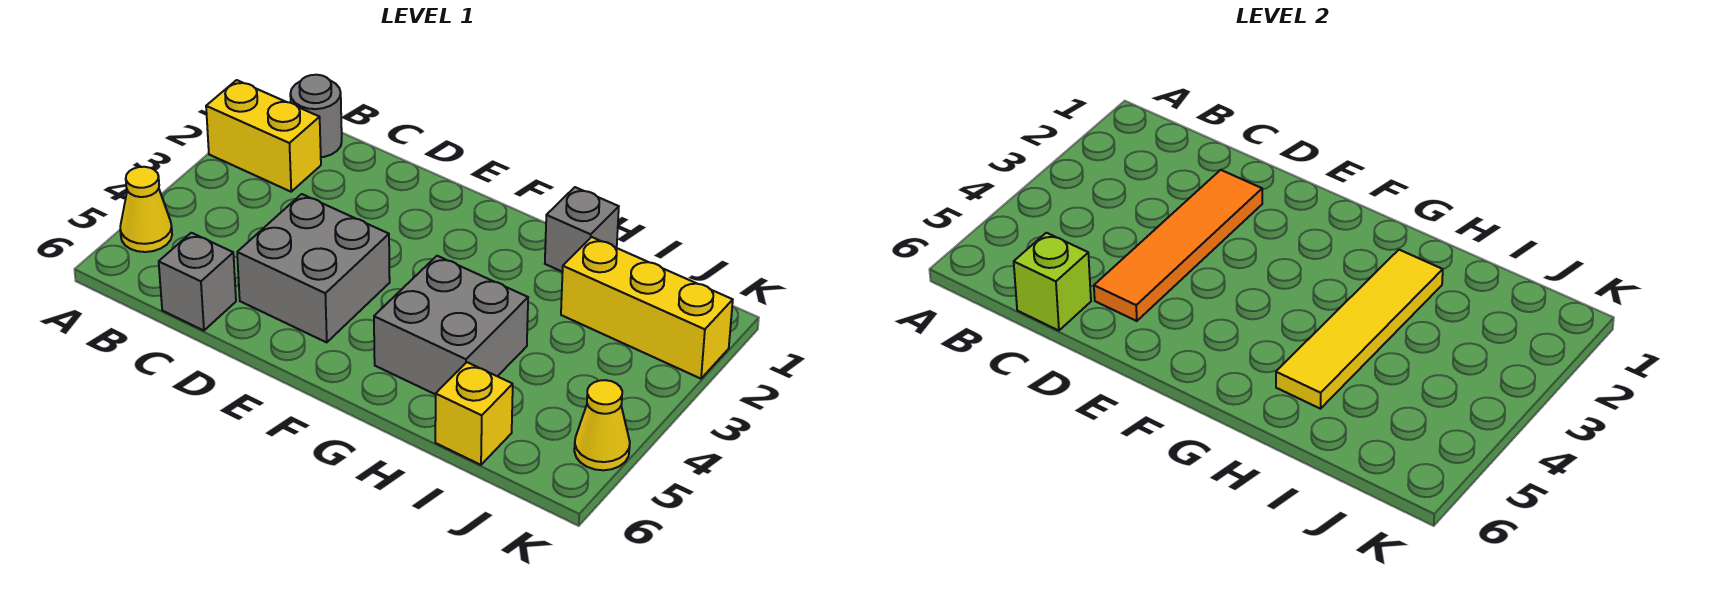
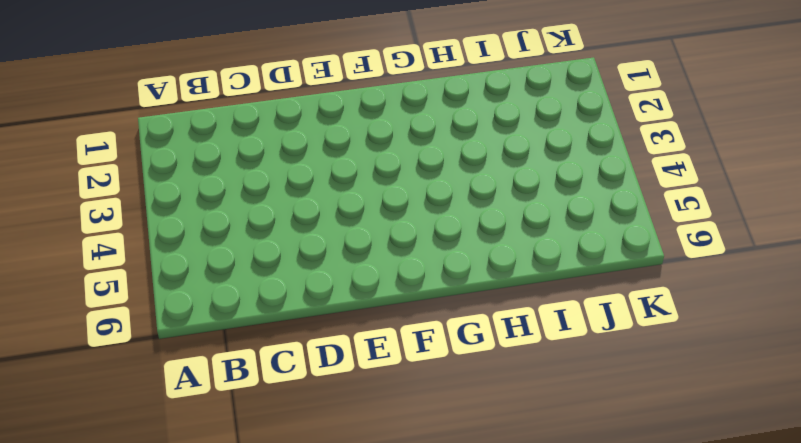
none -> yellow 1x2 brick [206,80,321,192]
none -> yellow 1x1 cone [120,167,172,252]
none -> grey 1x1 round brick [290,75,342,157]

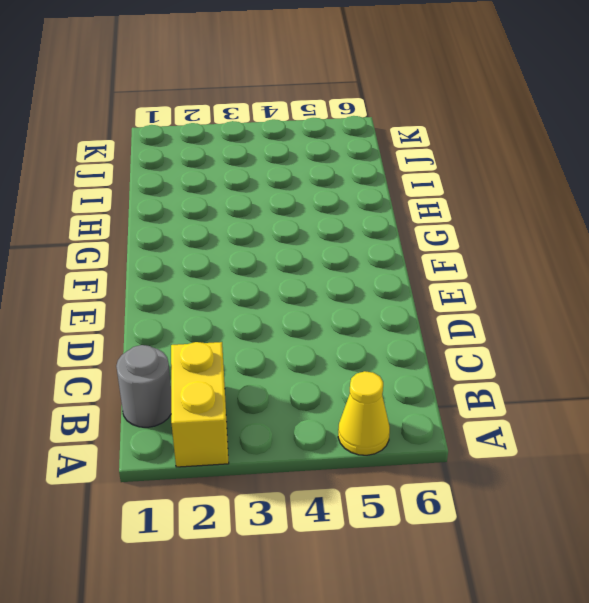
none -> grey 1x1 brick [159,233,236,331]
none -> grey 2x2 brick [237,194,390,342]
none -> grey 2x2 brick [374,256,528,395]

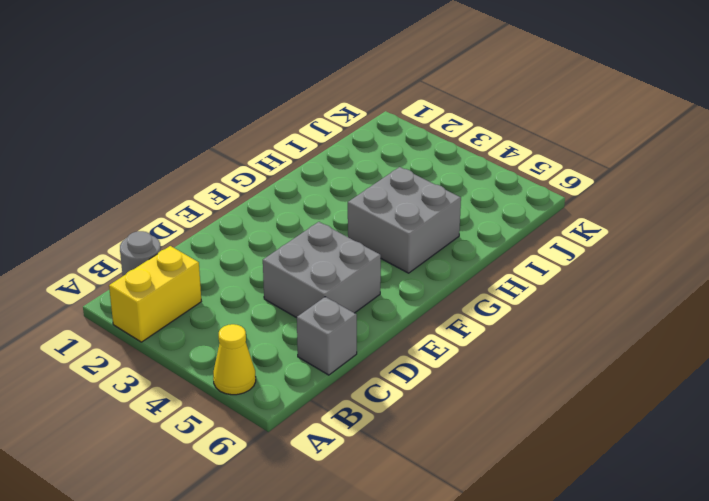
none -> grey 1x1 brick [545,187,619,272]
none -> yellow 1x3 brick [561,237,733,379]
none -> yellow 1x1 brick [435,362,513,465]

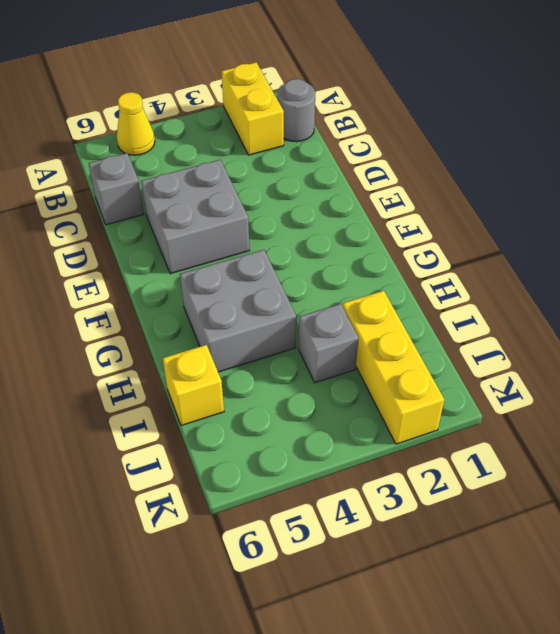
grey 1x1 brick [298,304,358,383] -> grey 1x1 brick moved to [545,187,619,272]
none -> yellow 1x1 cone [574,380,630,470]
none -> lime 1x1 brick [1014,233,1091,331]
none -> orange 1x4 tile [1094,170,1262,321]

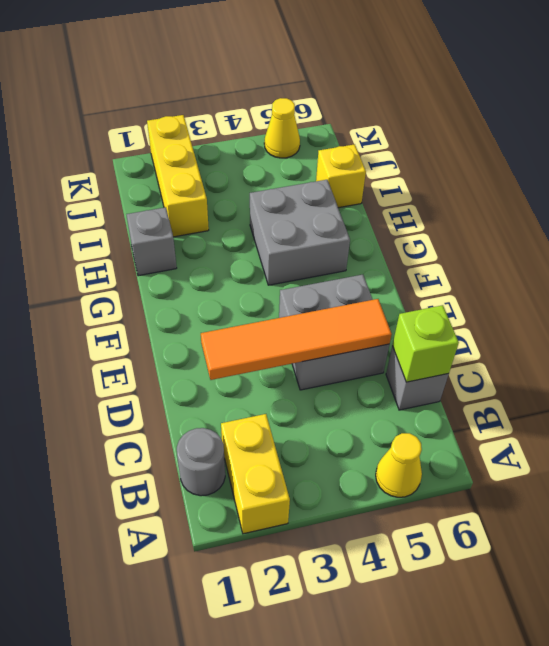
none -> yellow 1x4 tile [1276,250,1443,409]

